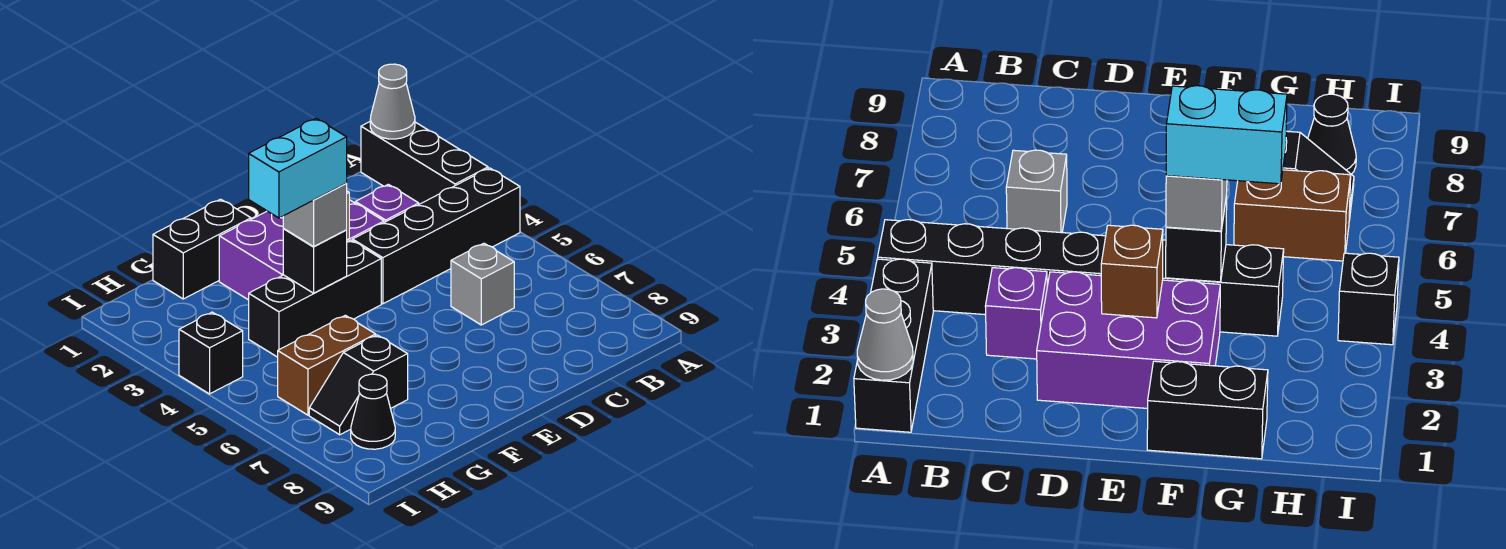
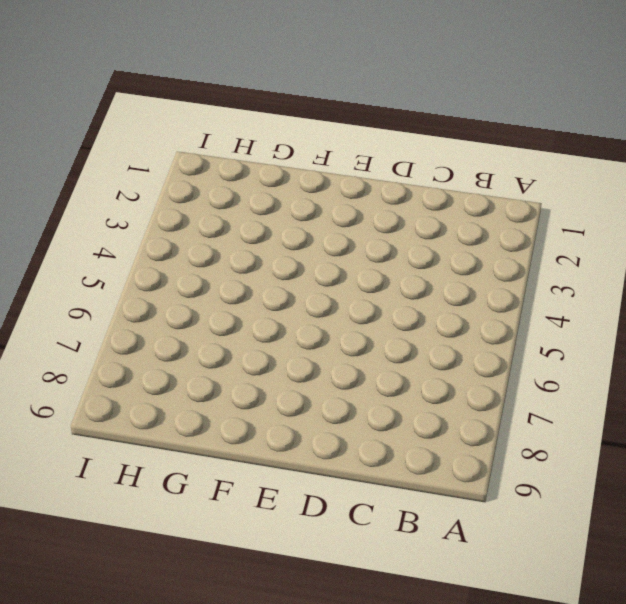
none -> black 1x3 brick [361,122,488,204]
none -> black 1x4 brick [353,168,520,304]
none -> purple 1x1 brick [355,184,419,223]

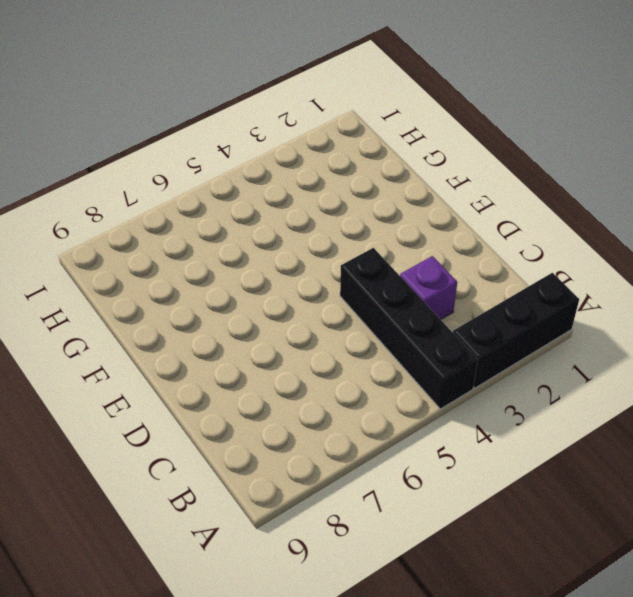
none -> grey 1x1 brick [451,243,514,325]
none -> purple 2x3 brick [219,200,384,300]
none -> black 1x3 brick [249,240,381,357]

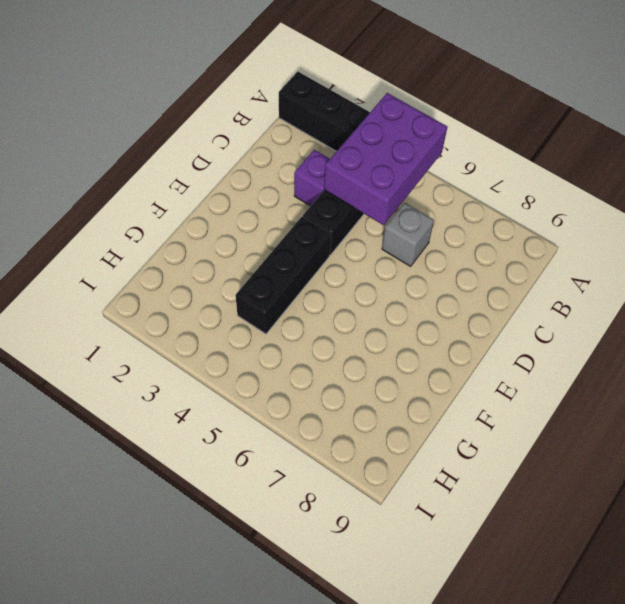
purple 2x3 brick [324,93,447,225] -> purple 2x3 brick moved to [219,200,384,300]
none -> black 1x2 brick [153,199,251,299]
none -> brown 1x2 brick [278,315,376,415]
none -> black 1x2 slope [309,335,408,435]

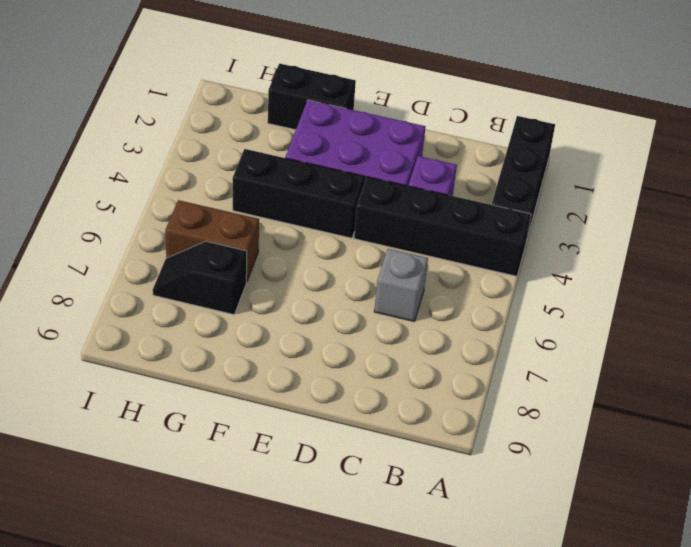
none -> black 1x1 cone [351,374,395,449]
none -> black 1x1 brick [179,312,243,394]
none -> grey 1x1 cone [370,64,415,139]

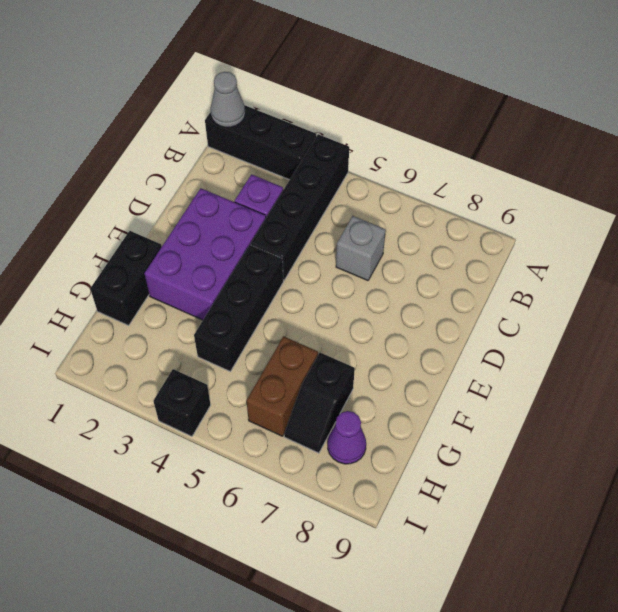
purple 1x1 cone [328,411,366,464] -> black 1x1 cone [351,374,395,449]
none -> brown 1x1 brick [1101,225,1163,318]
none -> black 1x1 brick [283,228,347,293]
none -> grey 1x1 brick [283,184,347,247]

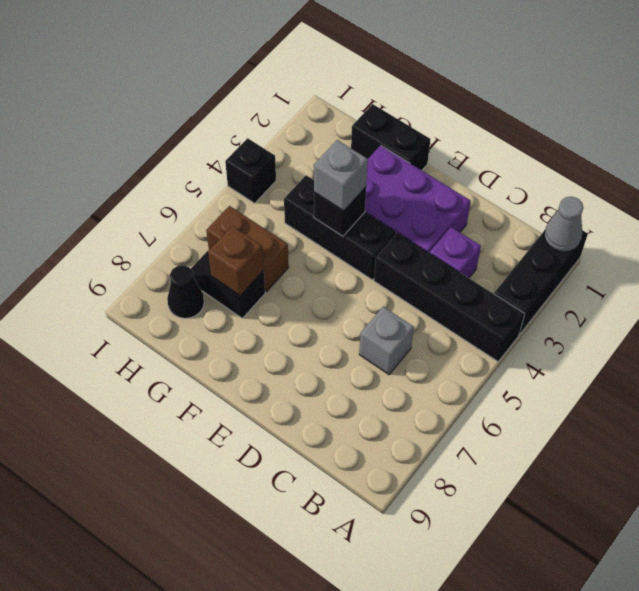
brown 1x1 brick [208,226,264,295] -> brown 1x1 brick moved to [1101,225,1163,318]
none -> cyan 1x2 brick [249,118,347,218]

